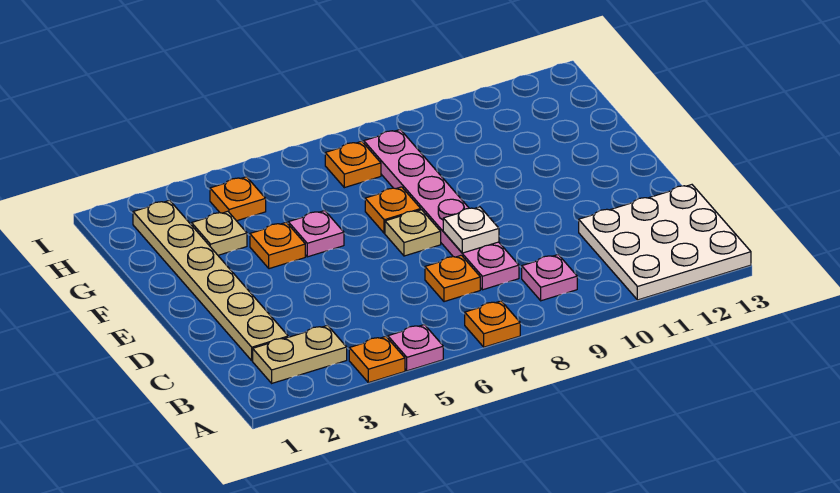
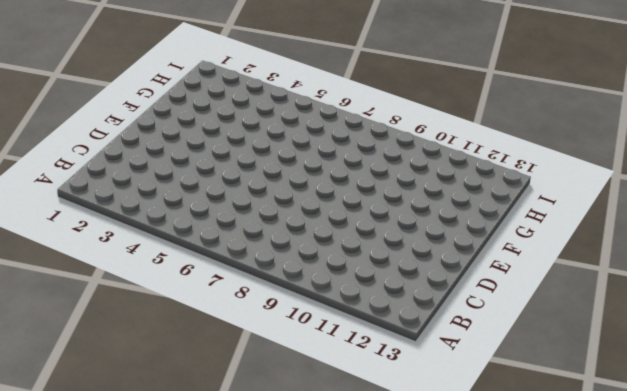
none -> orange 1x1 plate [349,336,405,383]
none -> pink 1x1 plate [388,325,443,371]
none -> orange 1x1 plate [465,301,520,347]

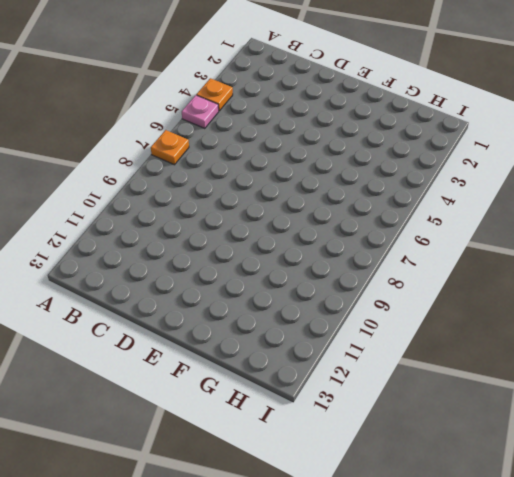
none -> white 3x3 plate [579,185,751,300]
none -> tan 1x2 plate [253,325,347,383]
none -> pink 1x1 plate [522,255,577,301]

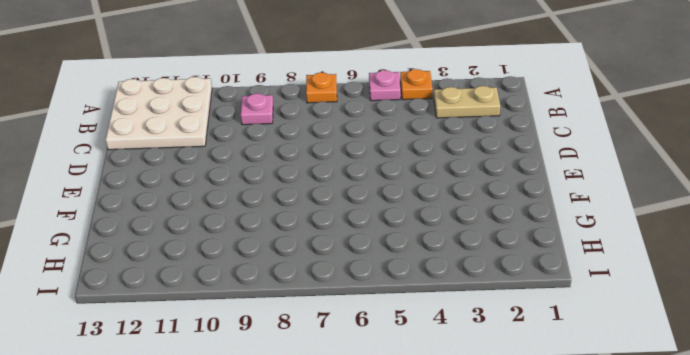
none -> tan 1x6 plate [133,200,288,361]
none -> orange 1x1 plate [425,255,480,302]
none -> pink 1x6 plate [364,130,519,290]

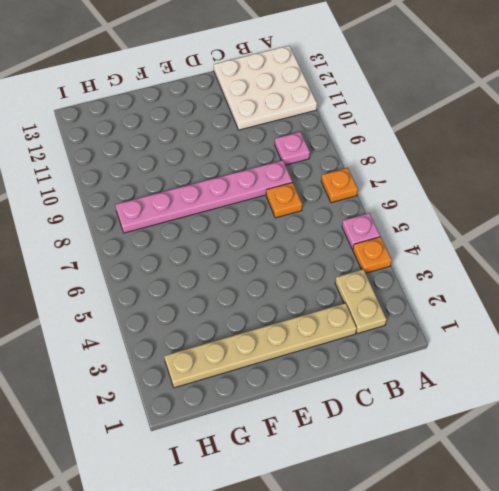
none -> tan 1x1 plate [385,210,441,256]
none -> orange 1x1 plate [250,222,305,269]
none -> pink 1x1 plate [288,210,344,257]

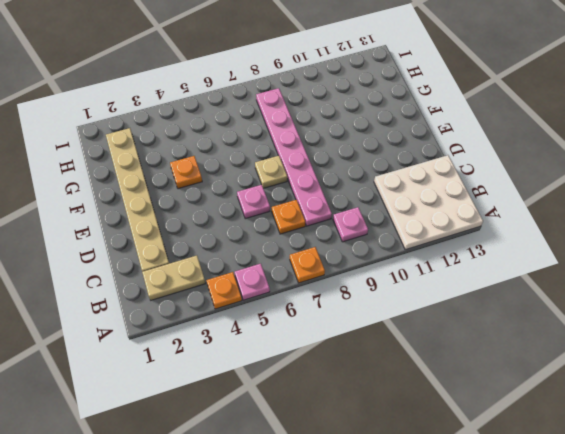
pink 1x1 plate [237,185,270,219] -> pink 1x1 plate moved to [288,210,344,257]
none -> orange 1x1 plate [365,187,421,233]
none -> tan 1x1 plate [192,211,247,255]
none -> orange 1x1 plate [210,177,266,221]

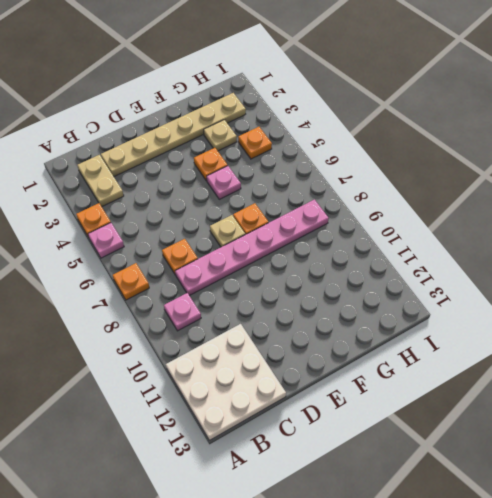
none -> orange 1x1 plate [325,141,381,188]
none -> white 1x1 plate [443,207,499,253]

